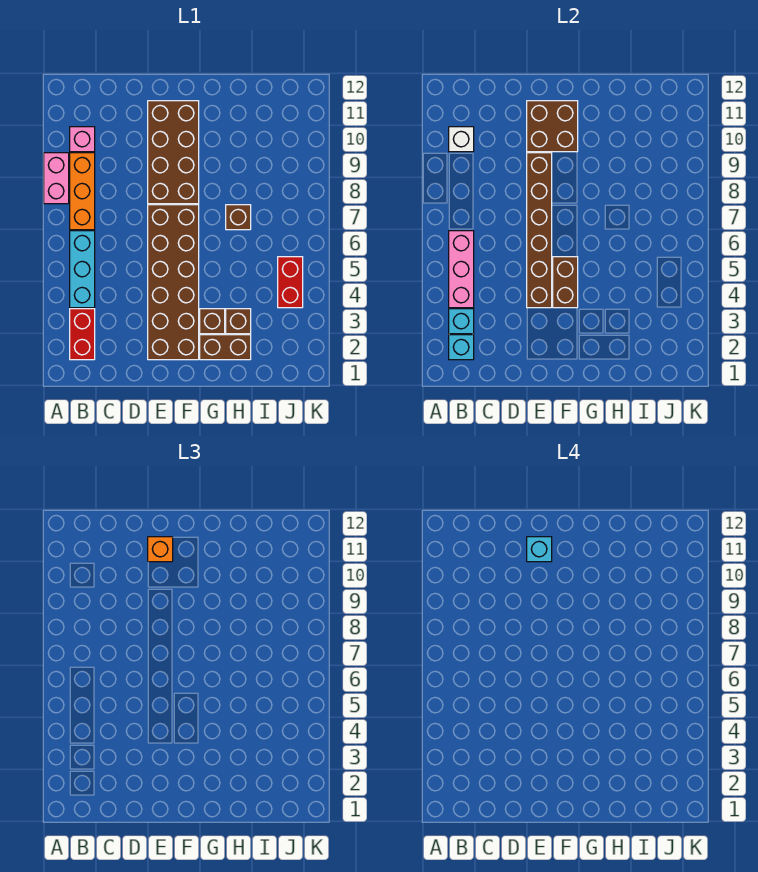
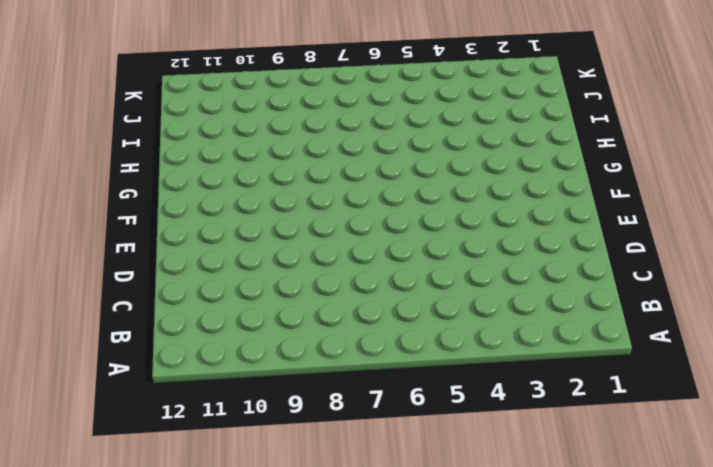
none -> pink 1x2 brick [44,153,69,204]
none -> red 1x2 brick [70,309,95,360]
none -> cyan 1x3 brick [70,231,95,308]

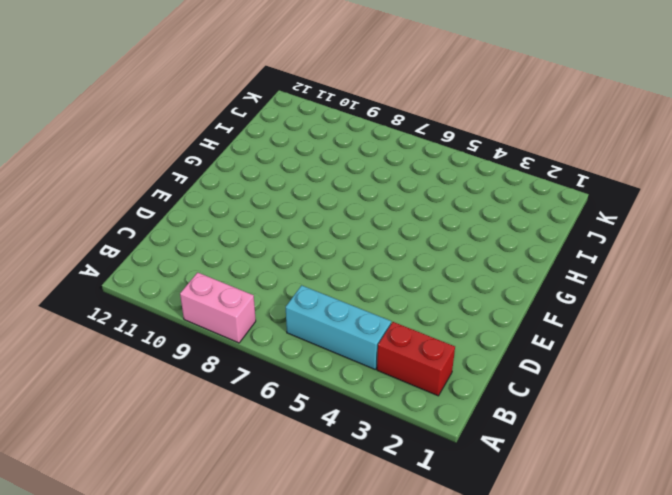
none -> orange 1x3 brick [70,153,95,230]
none -> pink 1x1 brick [70,127,95,152]
none -> brown 2x6 brick [148,205,199,360]

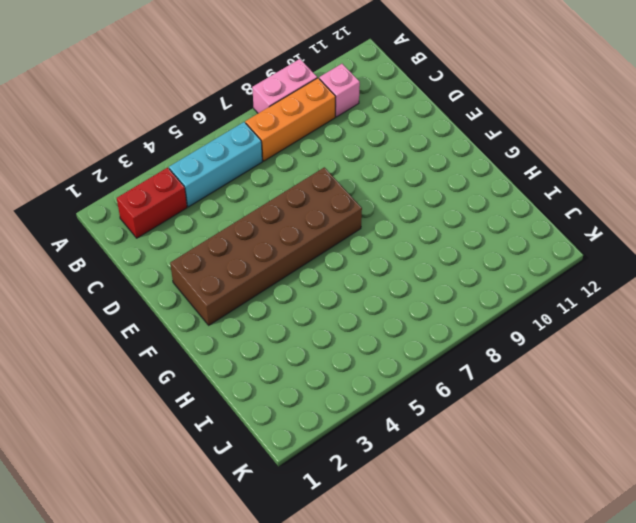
none -> brown 2x4 brick [148,101,199,204]
none -> brown 1x2 brick [200,335,251,360]
none -> brown 1x1 brick [200,309,225,334]

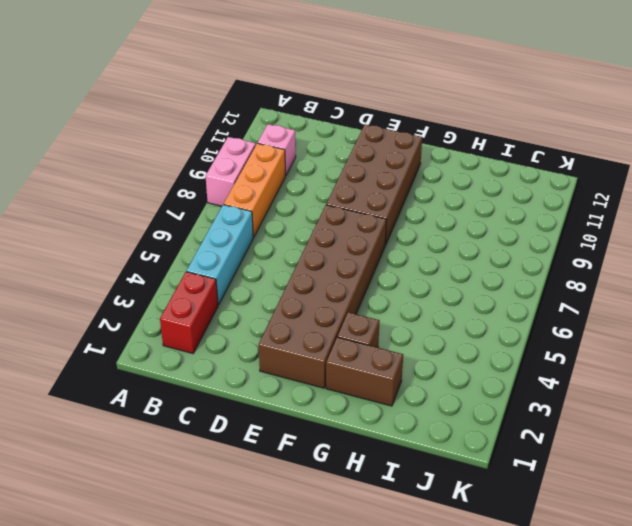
none -> brown 1x1 brick [226,309,251,334]
none -> brown 1x1 brick [226,205,251,230]
none -> red 1x2 brick [278,257,303,308]

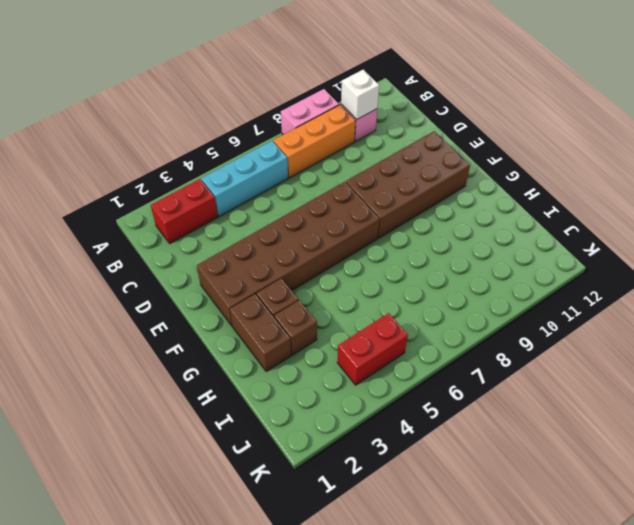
none -> brown 1x1 brick [226,205,251,230]
none -> cyan 1x1 brick [449,335,474,360]
none -> cyan 1x1 brick [449,309,474,334]

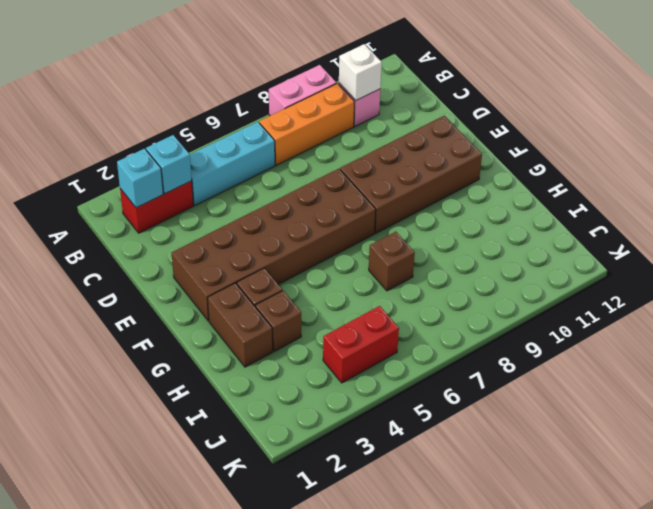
none -> pink 1x3 brick [449,231,474,308]
none -> brown 1x6 brick [527,153,552,308]
none -> brown 2x2 brick [527,101,578,152]

